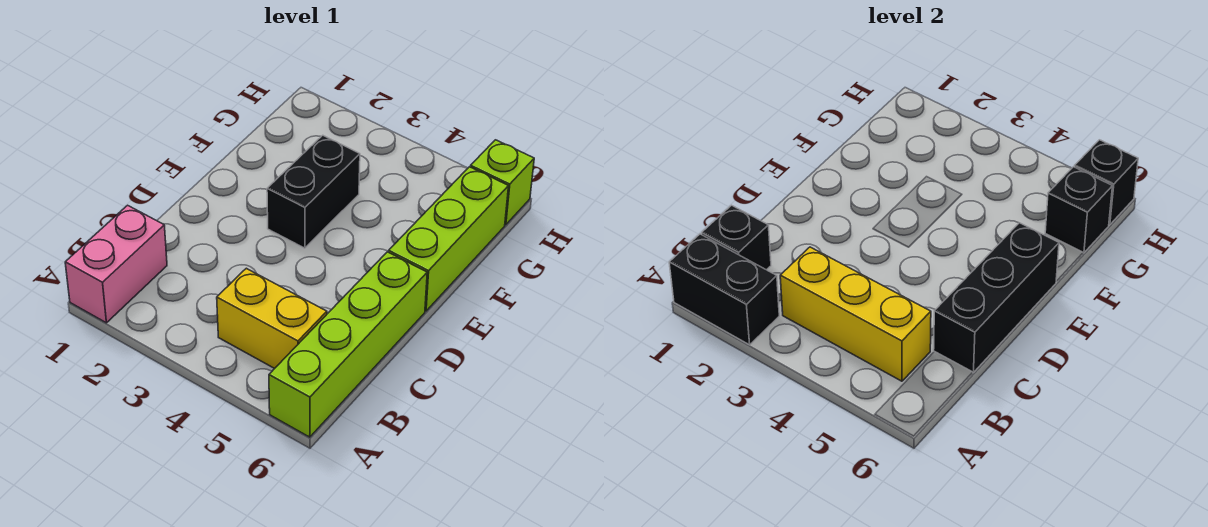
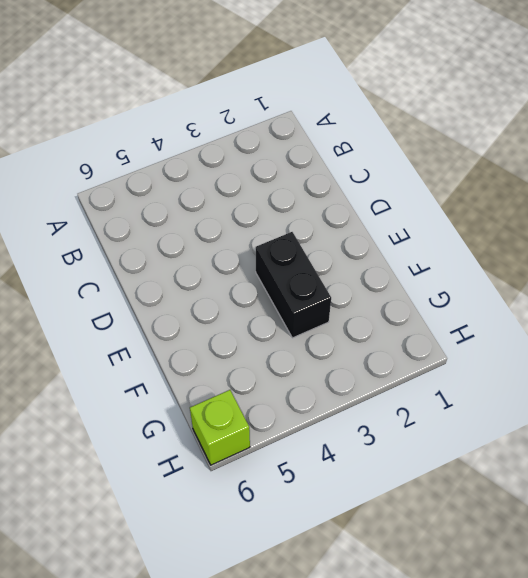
none -> pink 1x2 brick [65,205,167,323]
none -> lime 1x4 brick [269,252,427,437]
none -> yellow 1x2 brick [217,268,327,369]

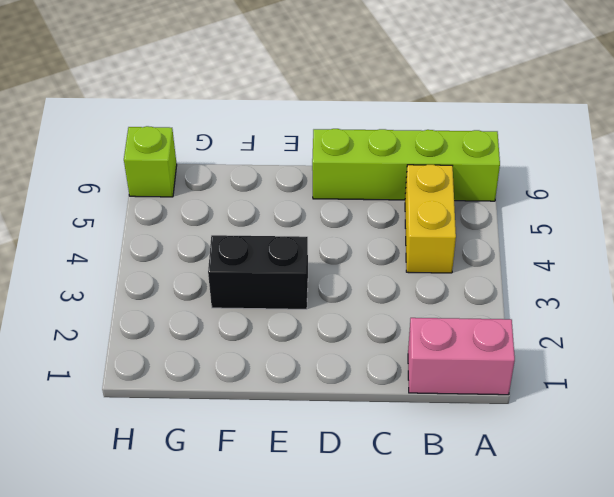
none -> lime 1x3 brick [389,167,509,311]
none -> black 1x2 brick [669,234,779,345]
none -> black 1x1 brick [702,205,771,270]

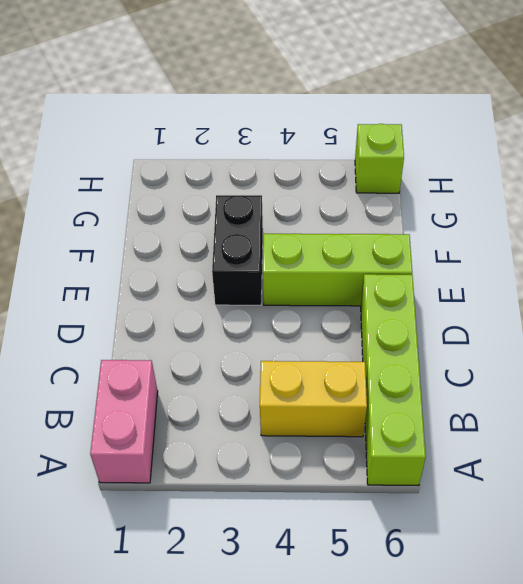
lime 1x3 brick [263,234,412,306] -> lime 1x3 brick turned to [389,167,509,311]
none -> black 1x2 brick [669,234,779,345]
none -> black 1x1 brick [702,205,771,270]
none -> yellow 1x3 brick [780,247,931,381]

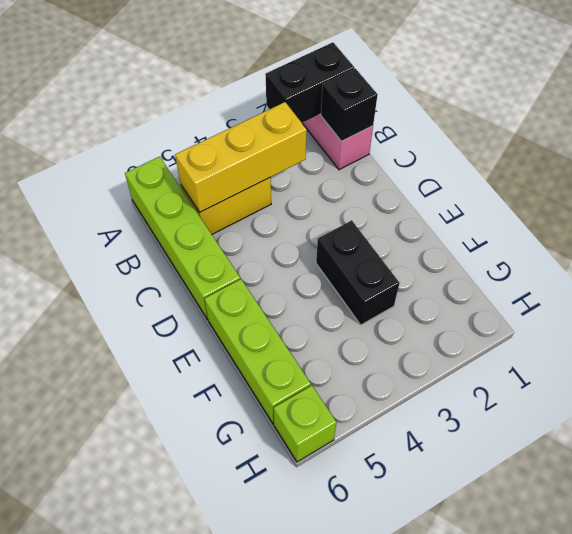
none -> black 1x3 brick [934,223,1059,373]
none -> black 1x1 brick [1045,167,1113,253]
none -> black 1x1 brick [1075,140,1138,225]

